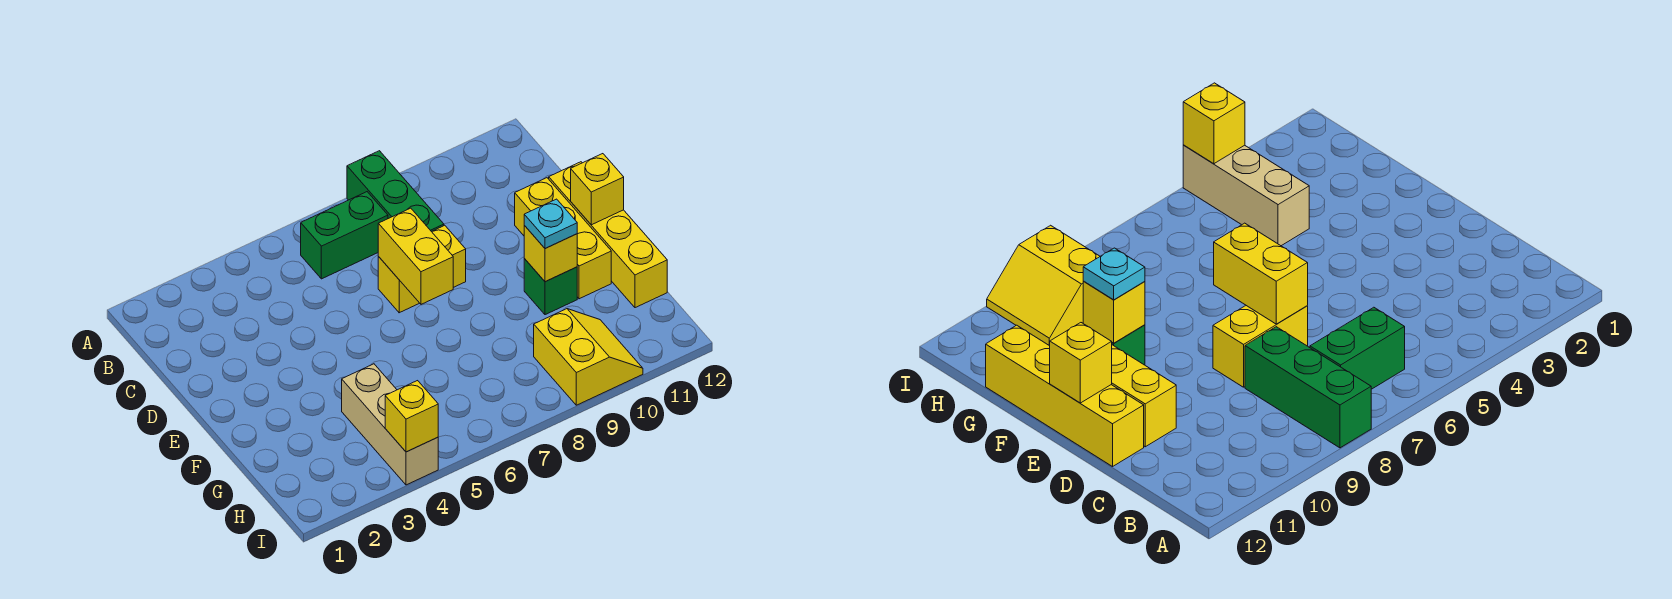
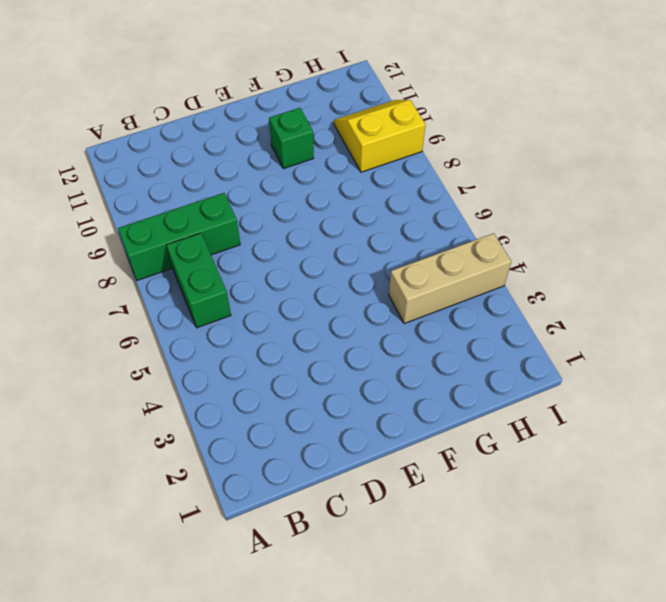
none -> yellow 1x2 brick [378,225,466,313]
none -> yellow 1x3 brick [515,178,611,299]
none -> yellow 1x4 brick [549,162,667,308]

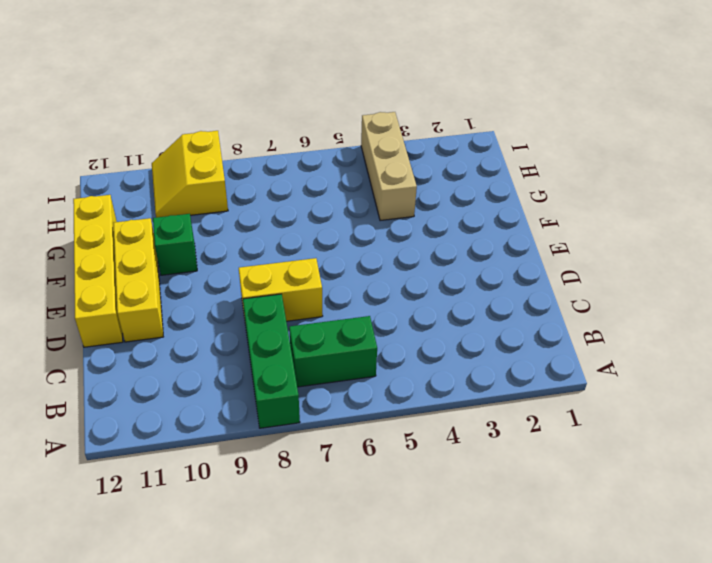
none -> yellow 1x2 brick [378,208,453,304]
none -> yellow 1x1 brick [571,154,624,225]
none -> yellow 1x1 brick [524,226,577,282]

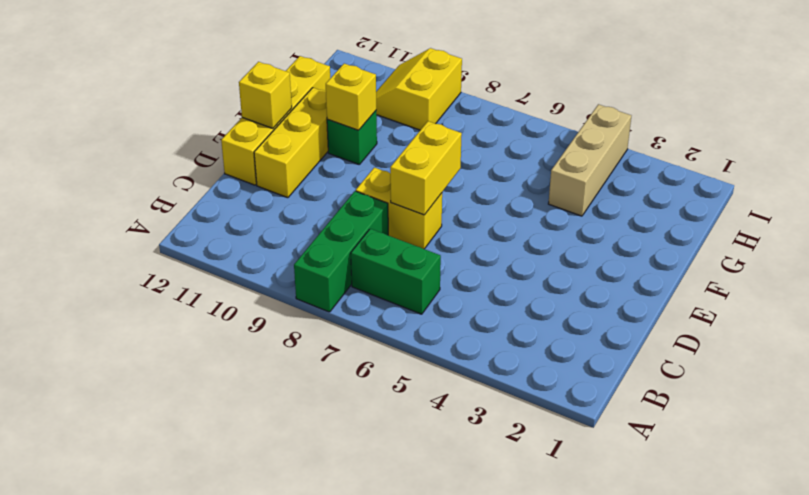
none -> yellow 1x1 brick [385,381,438,452]
none -> cyan 1x1 plate [524,199,577,249]

